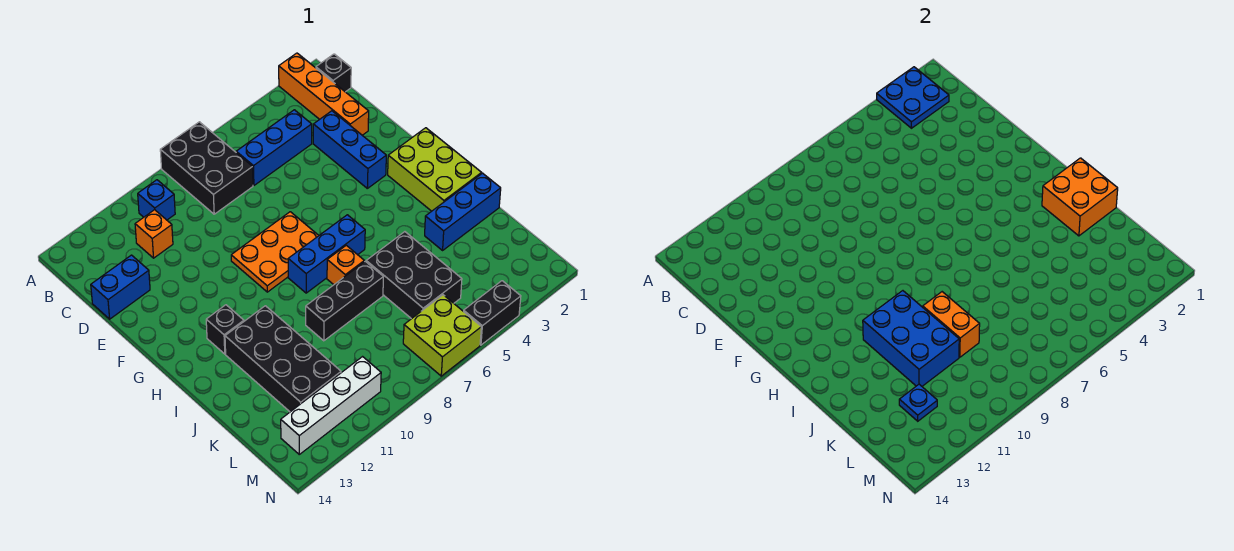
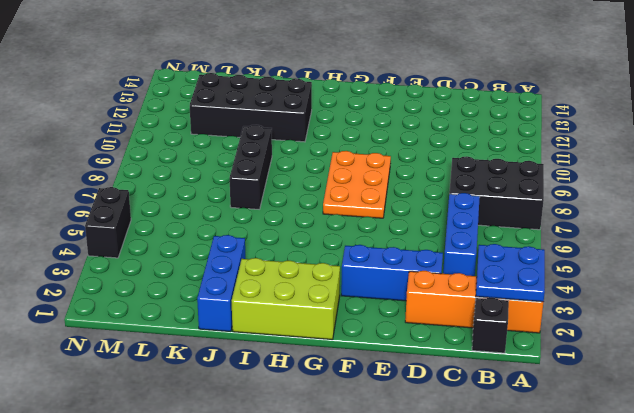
none -> blue 1x1 brick [138,180,175,220]
none -> orange 1x1 brick [135,210,173,258]
none -> blue 1x2 brick [91,255,150,319]

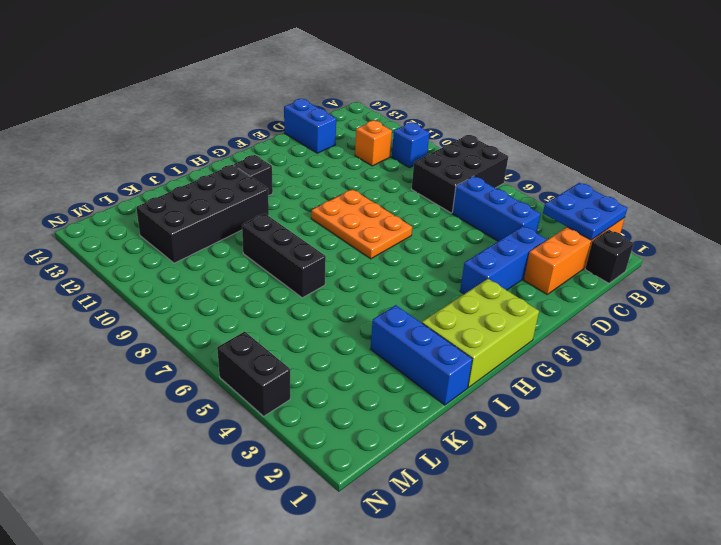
none -> blue 1x3 brick [288,215,365,293]
none -> orange 1x1 brick [327,245,364,285]
none -> black 2x3 brick [366,232,462,319]

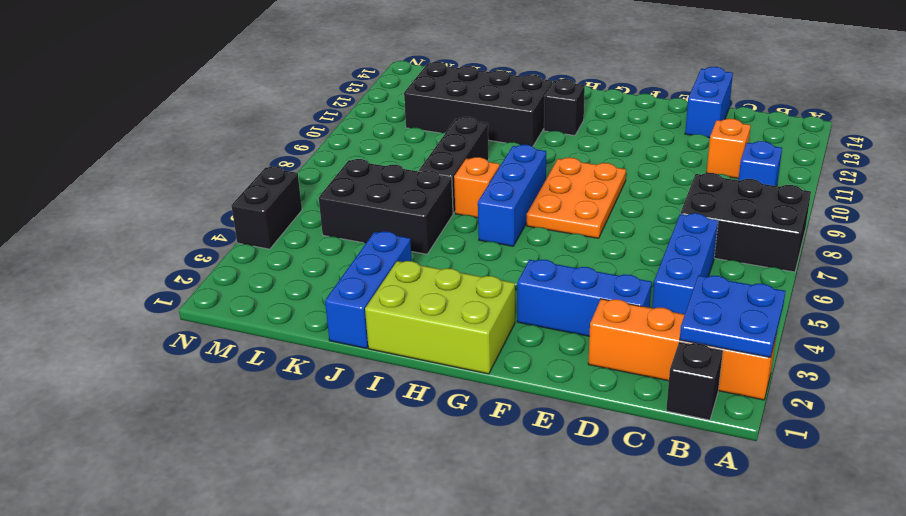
none -> lime 2x2 brick [403,295,481,376]
none -> white 1x4 brick [281,357,381,454]
none -> orange 2x2 brick [1042,158,1118,236]

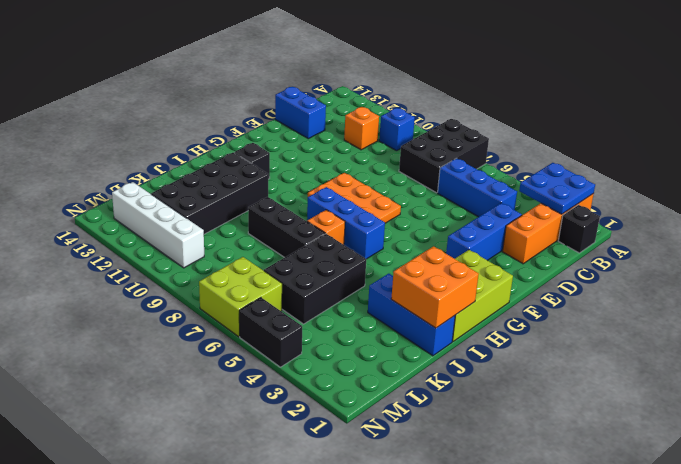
none -> blue 2x3 brick [863,291,959,386]
none -> orange 1x2 brick [923,292,980,357]
none -> blue 1x1 plate [899,384,937,421]

